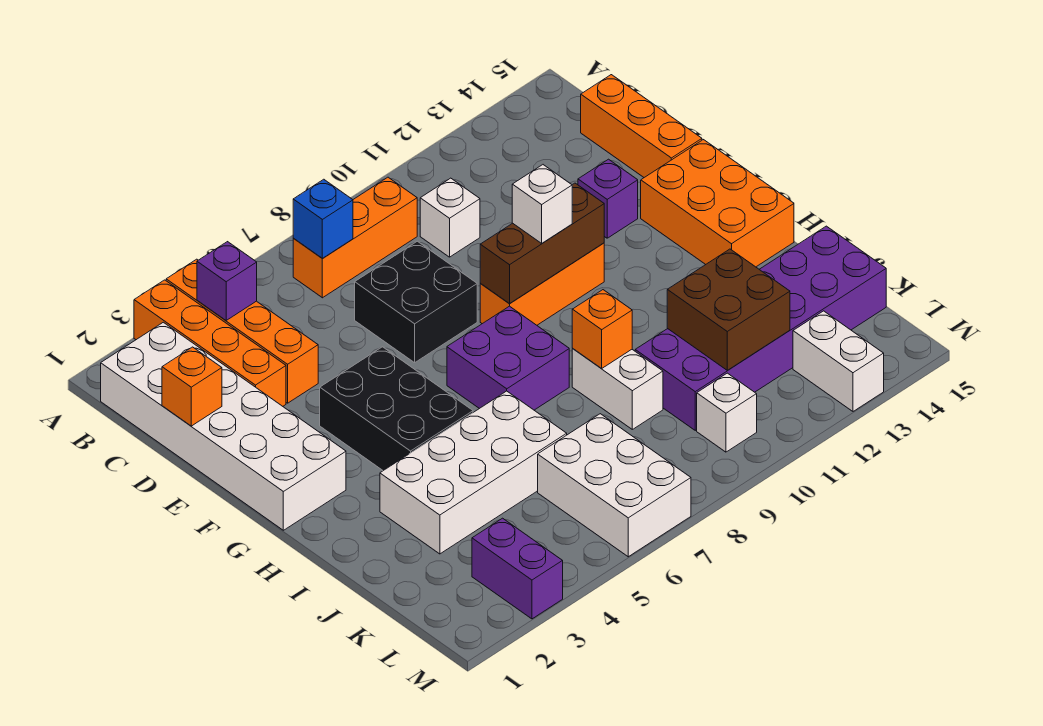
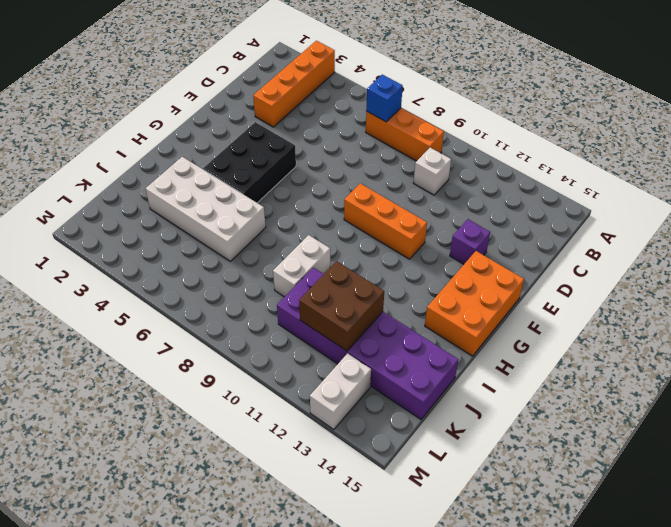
none -> orange 1x4 brick [166,259,318,403]
none -> white 2x6 brick [101,322,346,530]
none -> orange 1x3 brick [581,75,702,177]

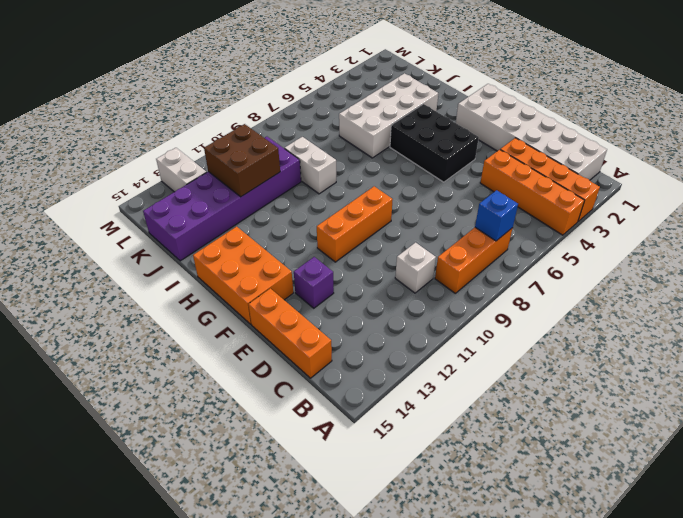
none -> black 2x2 brick [355,241,477,363]
none -> purple 2x2 brick [447,306,569,410]
none -> white 2x3 brick [538,414,691,557]

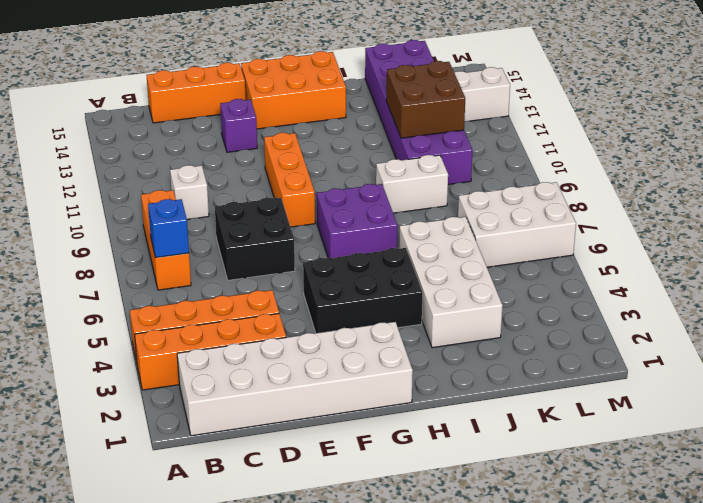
none -> purple 1x2 brick [472,518,563,619]
none -> white 1x1 brick [697,373,757,452]
none -> purple 1x1 brick [197,242,257,320]

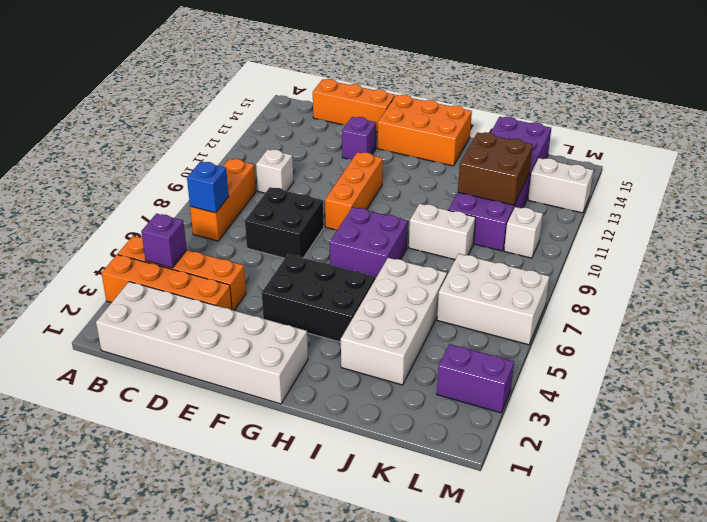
none -> orange 1x1 brick [162,347,222,426]
none -> brown 1x3 brick [480,183,604,303]
none -> orange 1x1 brick [572,290,632,369]

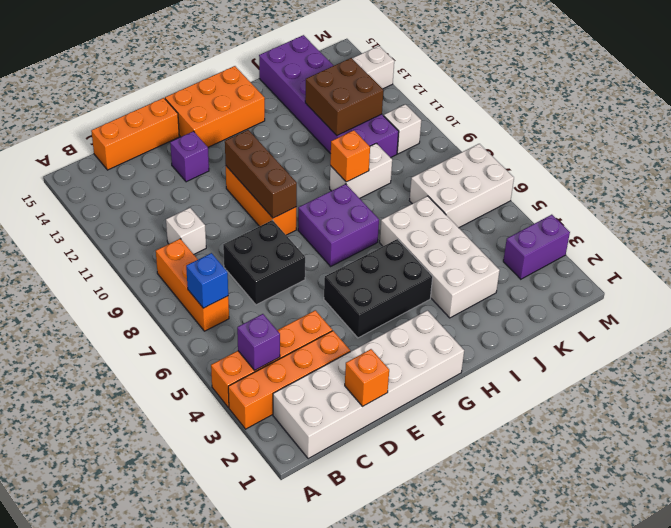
none -> white 1x1 brick [512,165,572,243]

